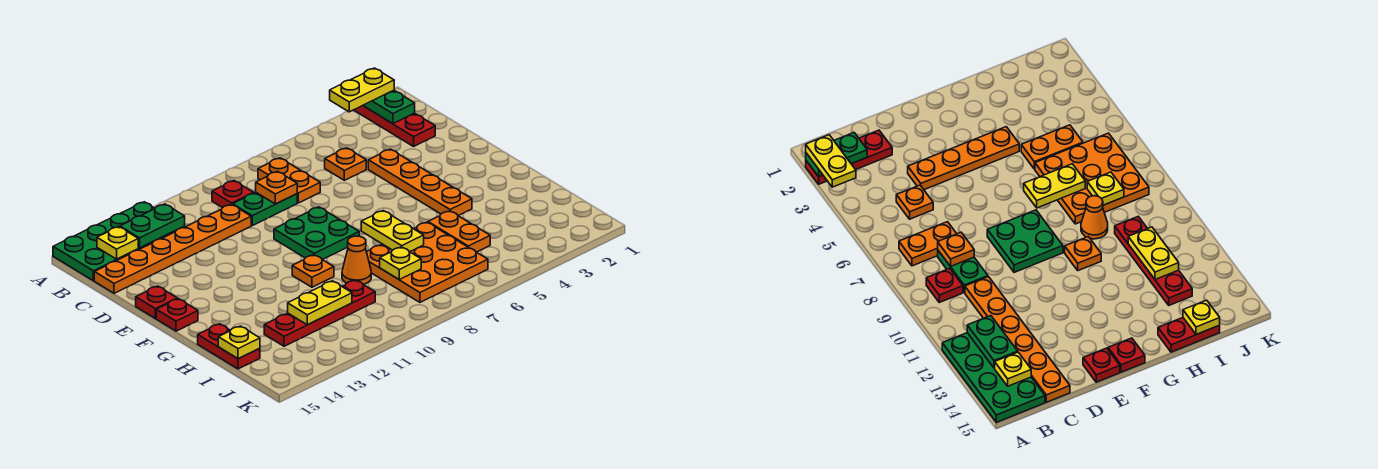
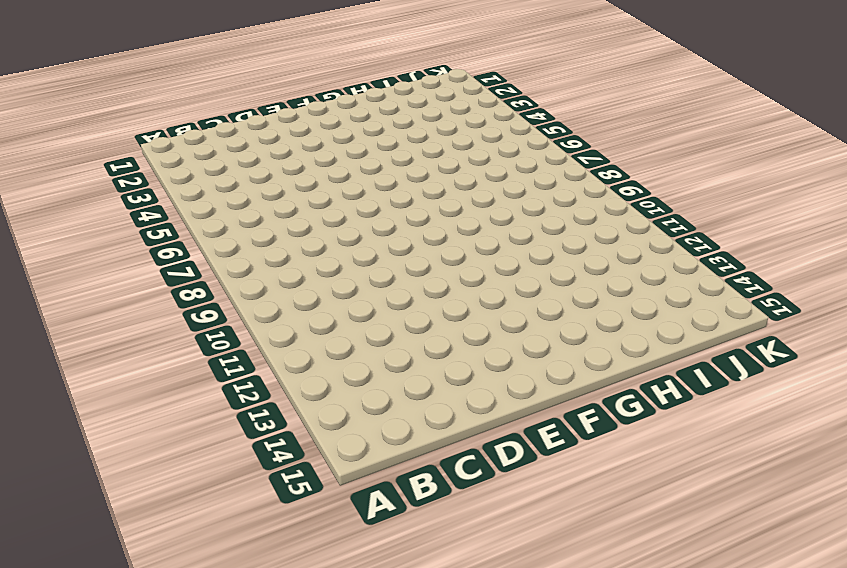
none -> red 1x3 plate [354,106,435,146]
none -> green 2x4 plate [53,202,185,281]
none -> orange 1x2 plate [258,158,320,203]

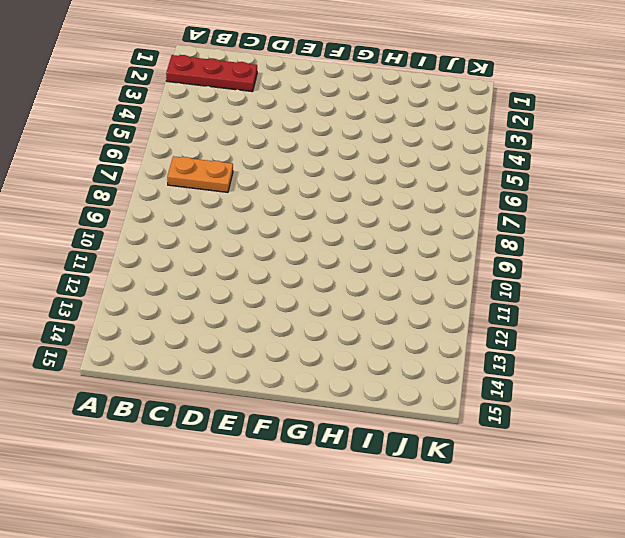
none -> green 2x4 plate [53,202,185,281]
none -> red 1x1 plate [212,181,254,208]
none -> orange 1x1 plate [325,148,366,180]

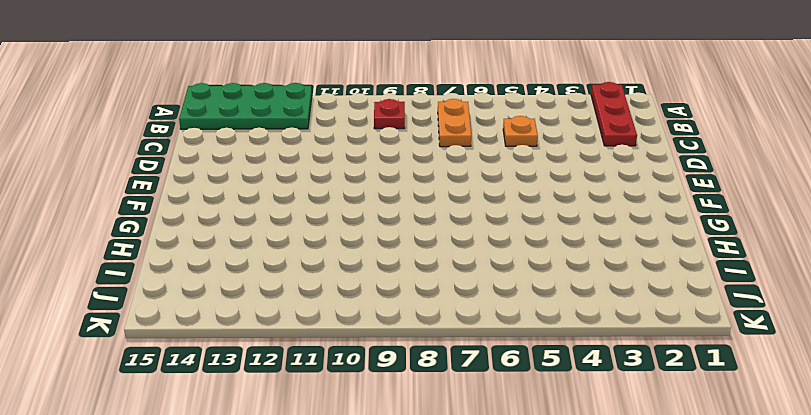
none -> green 1x2 plate [233,193,297,226]
none -> orange 1x6 plate [94,204,251,293]
none -> orange 1x4 plate [368,149,472,216]

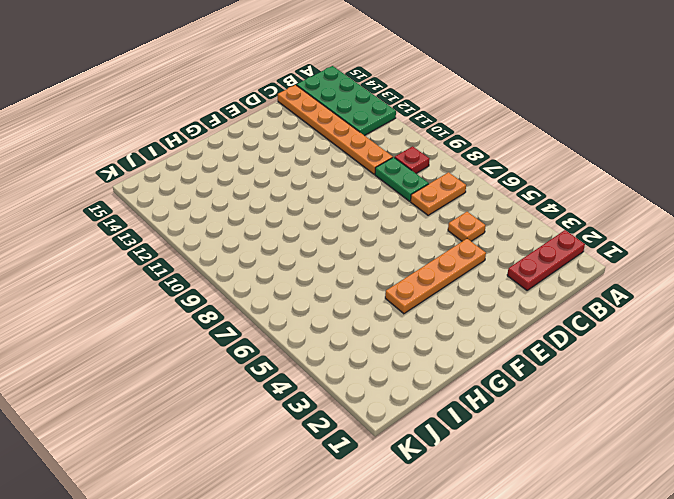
none -> green 2x2 plate [274,207,359,260]
none -> red 1x1 plate [136,286,177,319]
none -> red 1x1 plate [156,299,198,331]

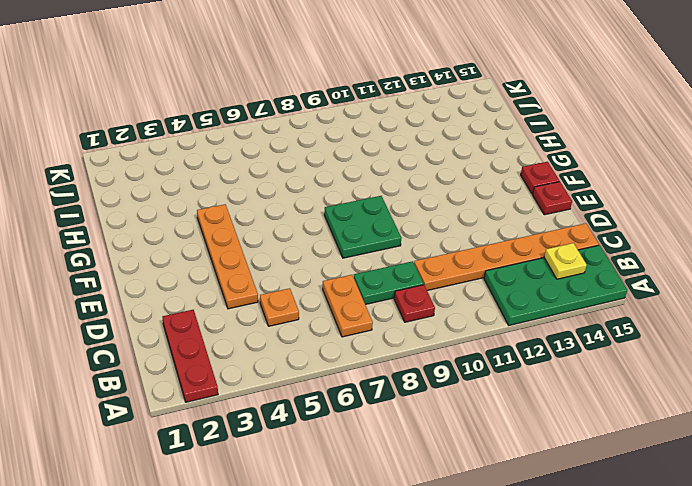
none -> orange 1x1 plate [292,255,334,287]
none -> orange 1x2 plate [428,211,490,252]
none -> orange 3x3 plate [367,222,488,302]

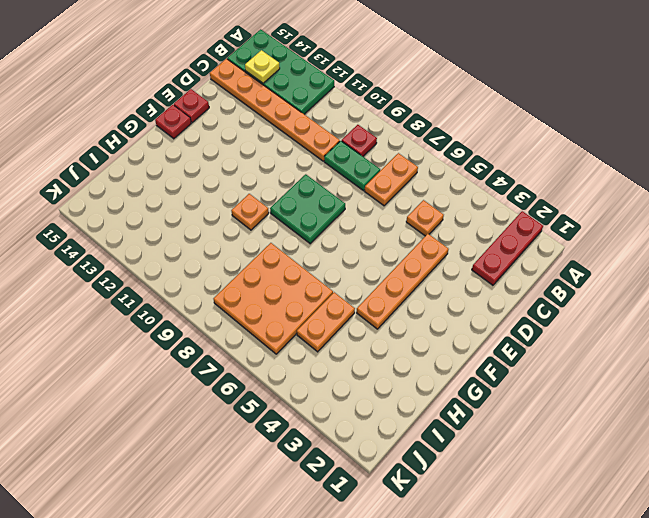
none -> orange 1x1 cone [342,236,371,284]
none -> red 1x2 plate [198,324,260,369]
none -> red 1x4 plate [264,280,375,346]

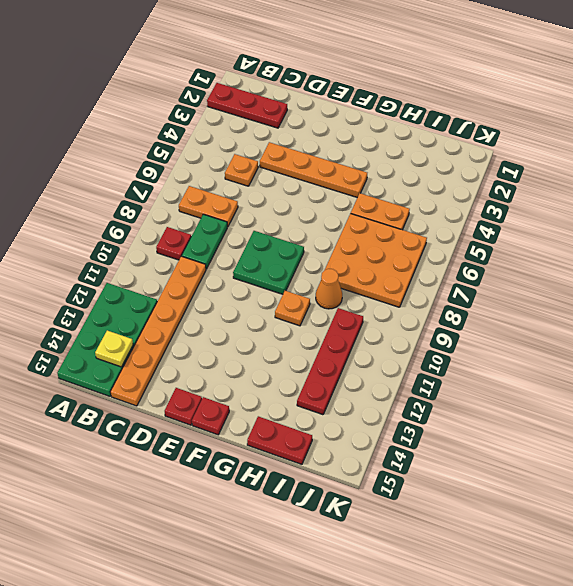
none -> green 1x2 plate [363,90,415,124]
none -> green 1x2 plate [120,204,185,248]
none -> orange 1x1 plate [256,171,297,204]

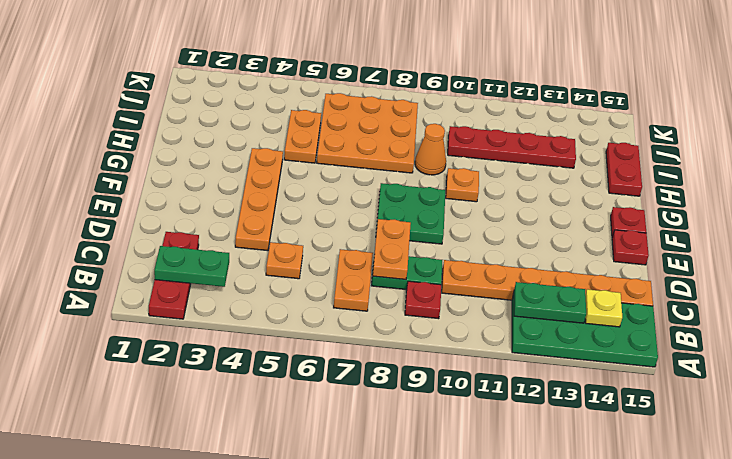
green 1x2 plate [154,246,229,287] -> green 1x2 plate turned to [363,90,415,124]
orange 1x2 plate [373,219,411,279] -> orange 1x1 plate [256,171,297,204]
none -> yellow 1x2 plate [361,211,424,252]
none -> yellow 1x1 plate [380,247,421,279]
none -> yellow 1x2 plate [288,281,352,325]

